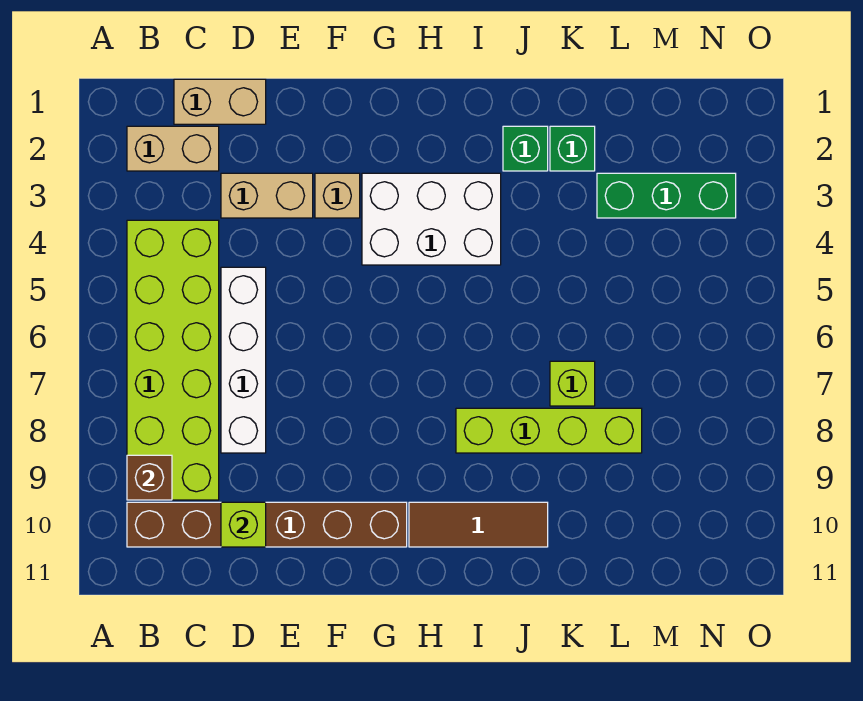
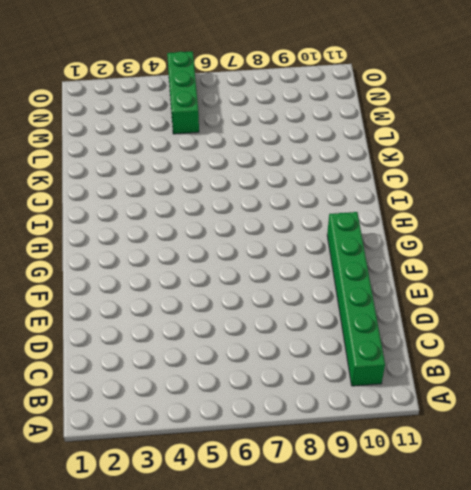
green 1x6 brick [327,212,385,386] -> brown 1x6 brick [127,502,407,547]
green 1x3 brick [167,51,199,134] -> green 1x3 brick moved to [597,173,736,218]
none -> tan 1x2 brick [127,126,219,171]
none -> lime 2x6 brick [127,220,219,500]
none -> tan 1x2 brick [174,79,266,124]

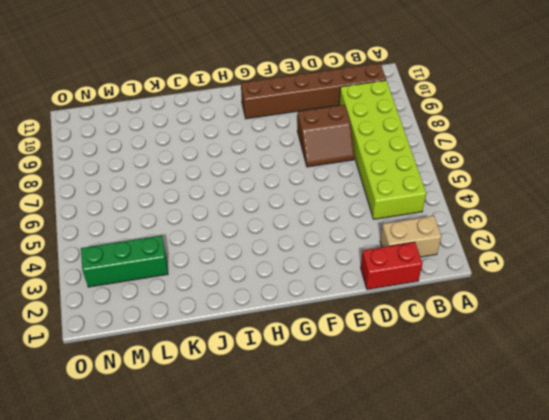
red 1x2 brick [361,242,422,290] -> tan 1x2 brick [174,79,266,124]
brown 2x2 slope [297,105,354,167] -> white 1x4 brick [221,267,266,453]
none -> tan 1x2 brick [221,173,313,218]
none -> tan 1x1 brick [315,173,360,218]
none -> white 2x3 brick [362,173,501,265]

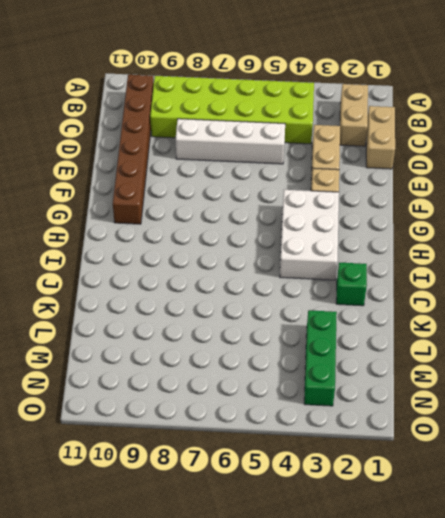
none -> brown 1x3 tile [409,502,548,547]
none -> lime 1x4 brick [456,408,642,453]
none -> green 1x1 brick [550,126,595,171]

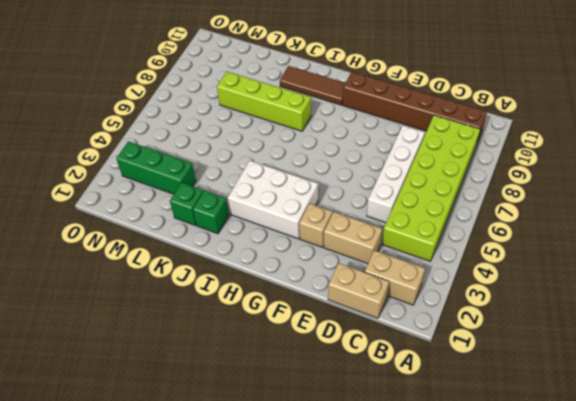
none -> lime 1x1 brick [550,361,595,406]
none -> brown 1x1 brick [127,455,172,500]
none -> lime 1x1 brick [221,502,266,547]

